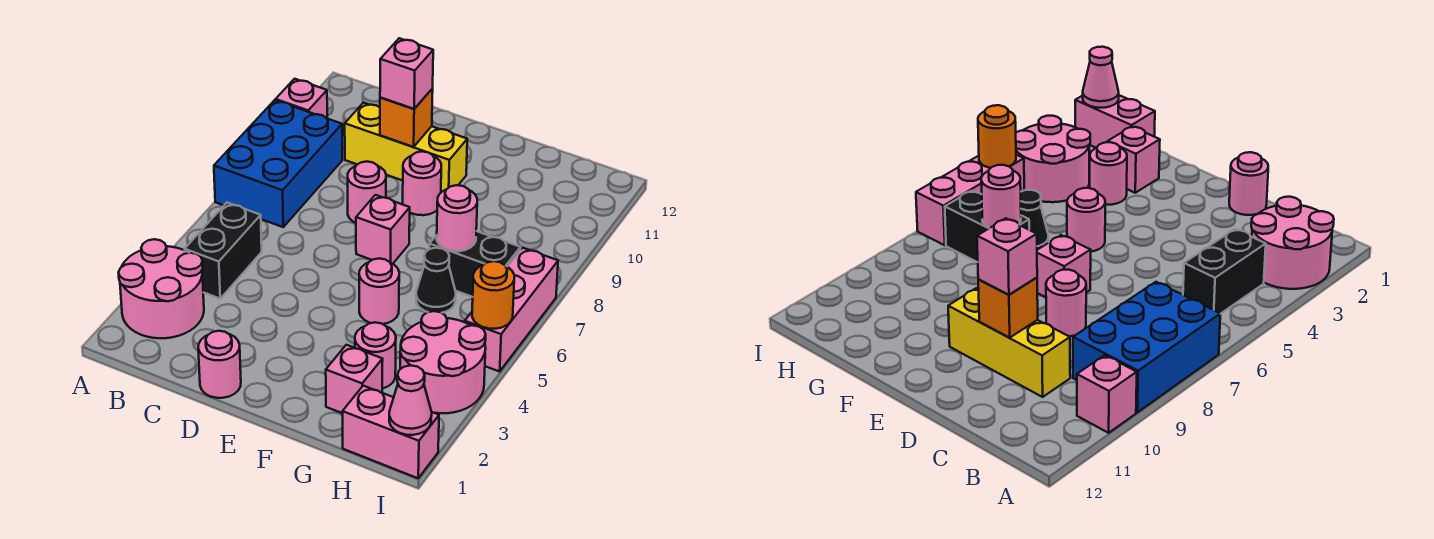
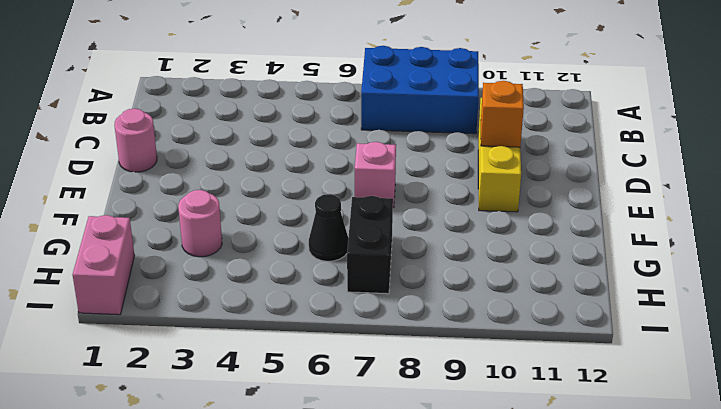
none -> pink 2x2 round brick [118,239,204,338]
none -> pink 1x1 brick [276,79,327,118]
none -> black 1x2 brick [185,203,262,299]

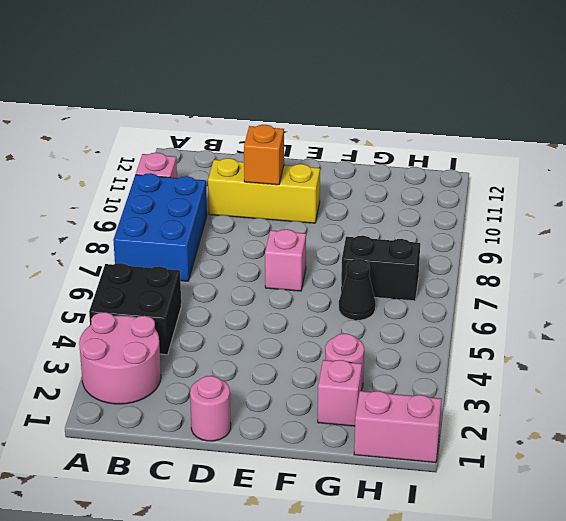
black 2x2 brick [89,263,181,355] -> black 1x2 brick [185,203,262,299]
none -> pink 1x1 round brick [348,161,386,223]
none -> pink 1x1 round brick [403,152,441,215]
none -> pink 1x1 round brick [359,259,399,324]

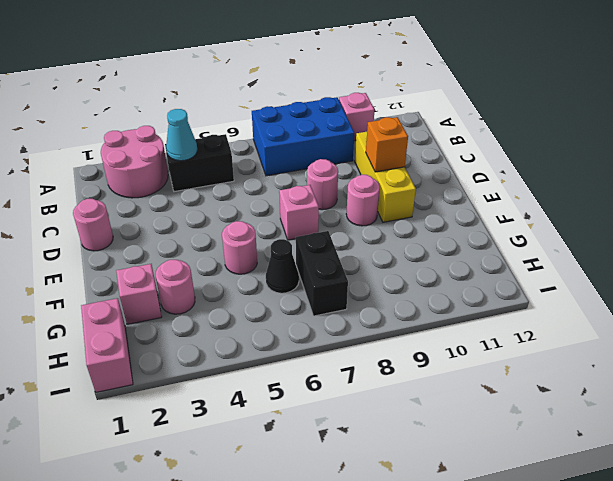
cyan 1x1 cone [166,109,197,161] -> none
none -> pink 2x2 round brick [400,311,486,413]
none -> pink 1x3 brick [465,248,558,372]
none -> pink 1x1 round brick [437,185,477,251]

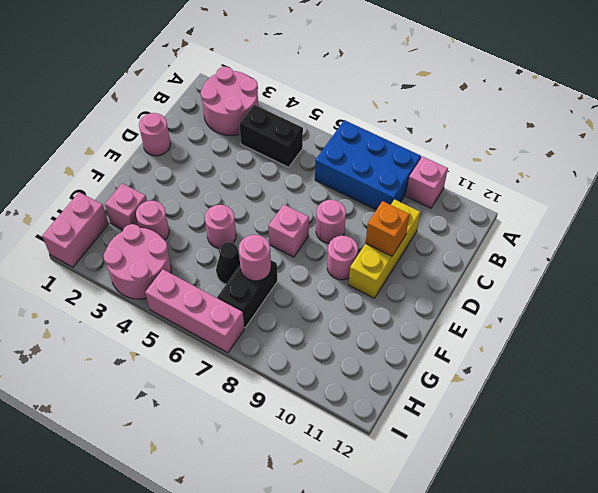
none -> pink 1x1 cone [389,365,432,435]
none -> orange 1x1 round brick [472,261,514,329]
none -> pink 1x1 brick [380,38,433,109]

